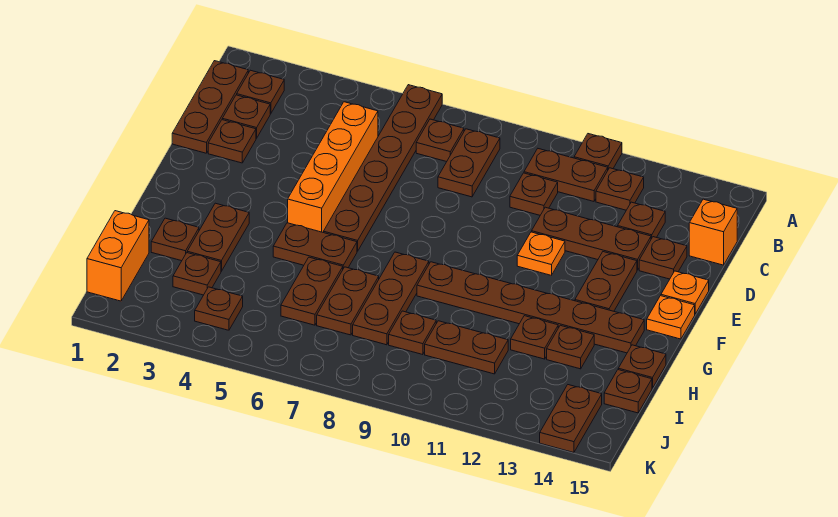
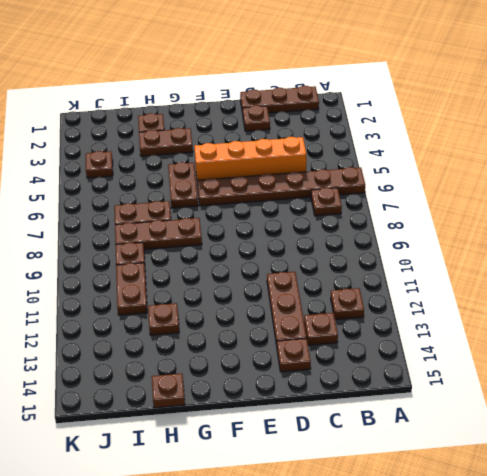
none -> brown 1x1 plate [574,134,622,169]
none -> brown 1x1 plate [237,70,284,114]
none -> brown 1x2 plate [438,129,500,197]
none -> brown 1x2 plate [524,149,608,201]

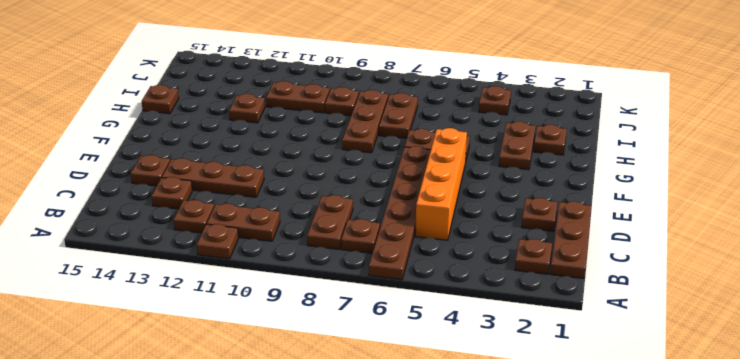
none -> brown 1x1 plate [222,95,270,138]
none -> brown 1x1 plate [510,173,558,215]
none -> orange 1x1 brick [689,199,737,265]
none -> orange 1x1 plate [517,232,565,275]

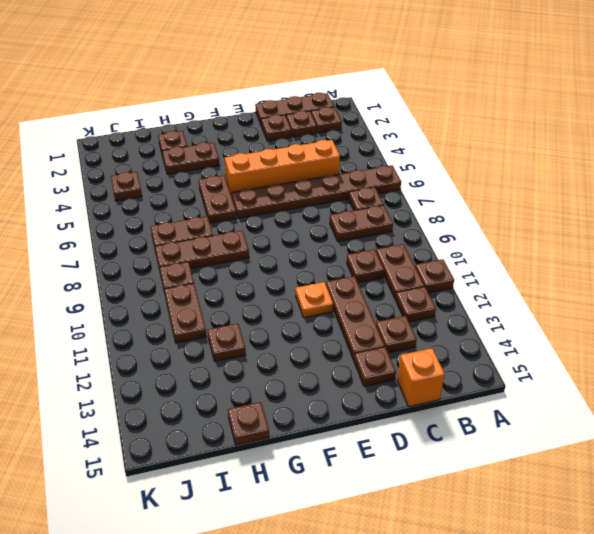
none -> brown 1x2 plate [575,252,637,311]
none -> orange 1x1 plate [661,271,709,314]
none -> orange 1x1 plate [647,296,695,339]
none -> brown 1x6 plate [417,262,644,353]

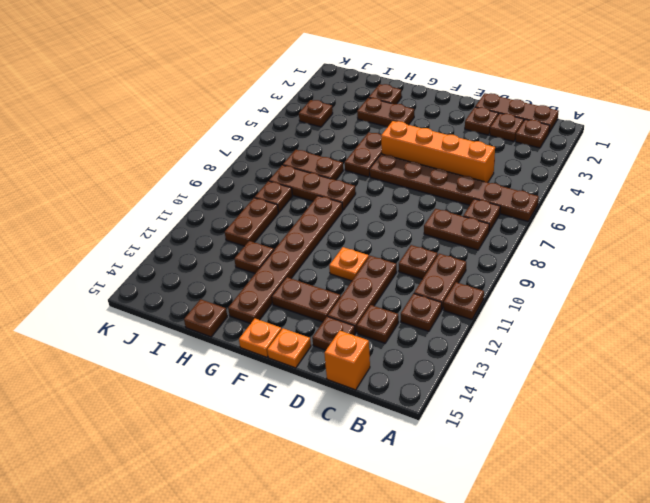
none -> brown 1x2 plate [281,257,343,325]
none -> brown 1x1 plate [547,325,594,369]
none -> orange 1x2 brick [87,211,149,301]
none -> brown 1x1 plate [173,253,221,295]

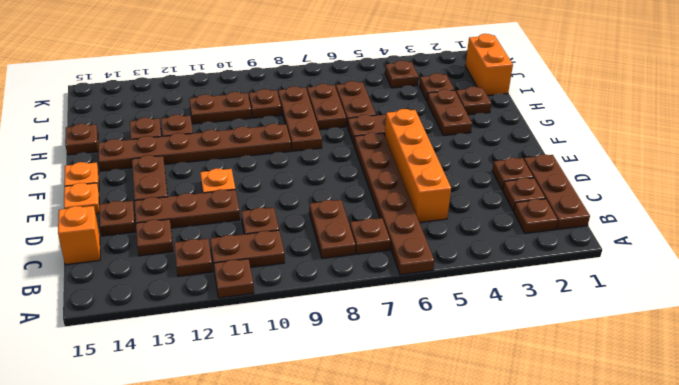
none -> brown 1x1 plate [604,370,652,413]
none -> brown 1x2 plate [540,385,602,453]

